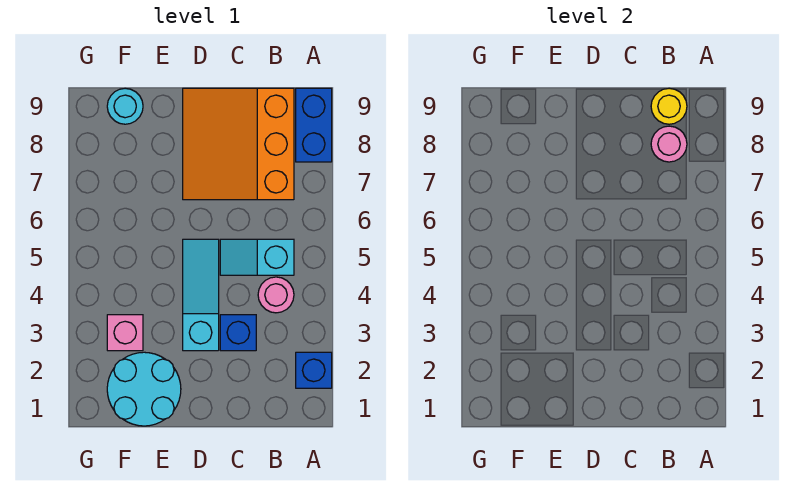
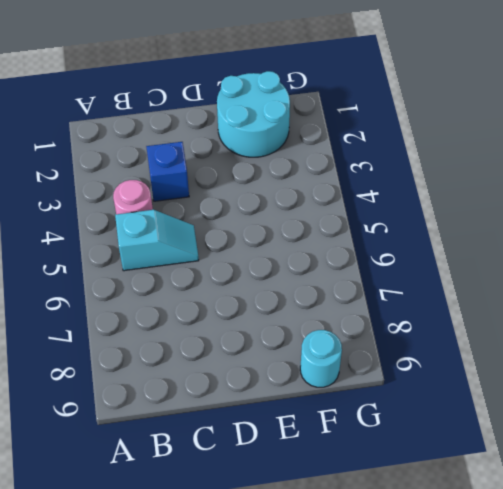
none -> blue 1x1 brick [296,352,332,388]
none -> blue 1x2 brick [296,88,332,162]
none -> orange 3x3 slope [183,88,294,200]

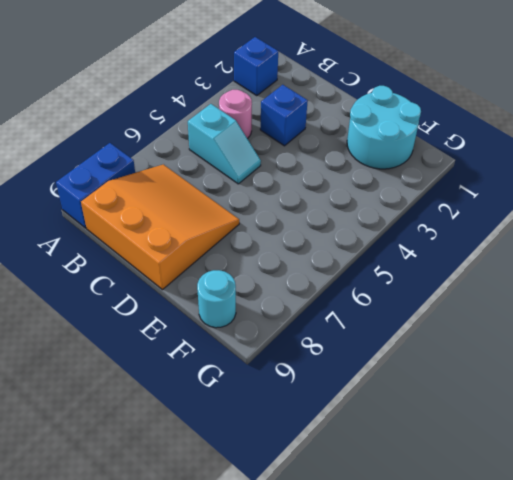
orange 3x3 slope [81,164,239,290] -> orange 3x3 slope turned to [183,88,294,200]
none -> cyan 1x3 slope [183,239,219,351]
none -> pink 1x1 brick [107,315,143,351]
none -> pink 1x1 round brick [651,126,687,162]

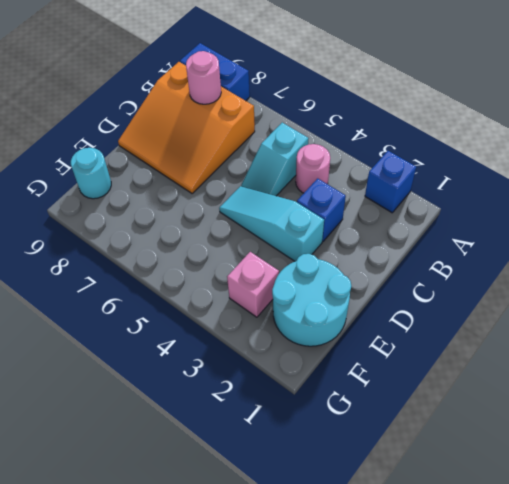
none -> yellow 1x1 round brick [651,88,687,124]

